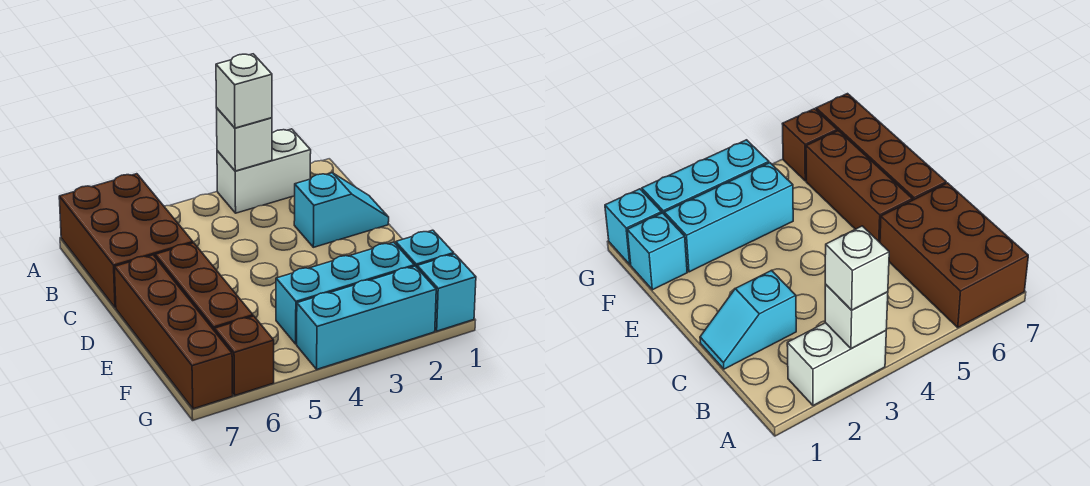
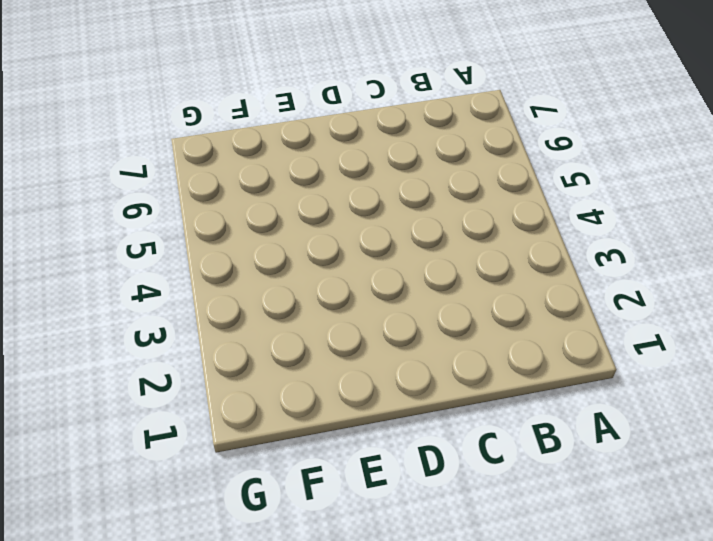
none -> white 1x2 brick [217,129,311,213]
none -> brown 2x3 brick [59,174,193,308]
none -> cyan 1x2 slope [294,173,389,247]

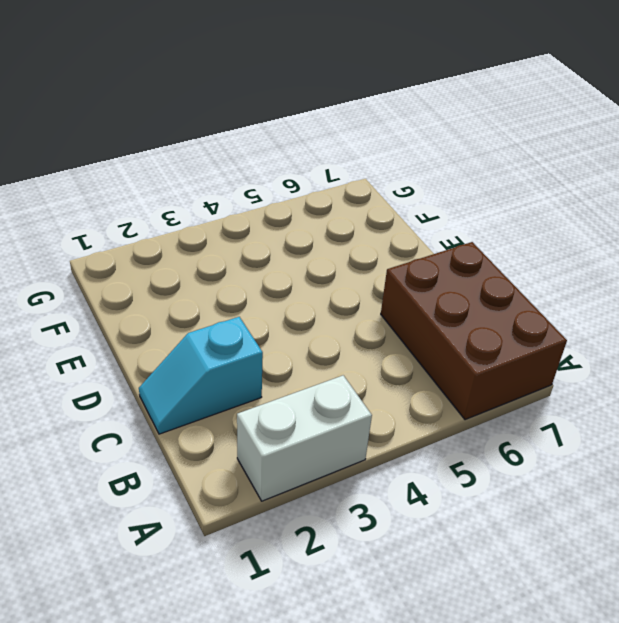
none -> brown 1x3 brick [155,243,253,331]
none -> brown 1x4 brick [114,255,233,409]
none -> cyan 1x1 brick [396,230,454,267]

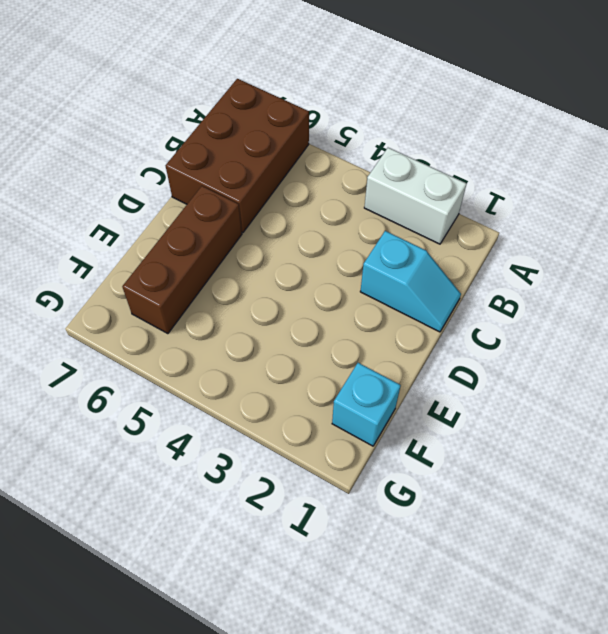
none -> brown 1x4 brick [114,255,233,409]
none -> cyan 1x3 brick [276,242,414,344]
none -> cyan 1x1 brick [417,254,476,331]

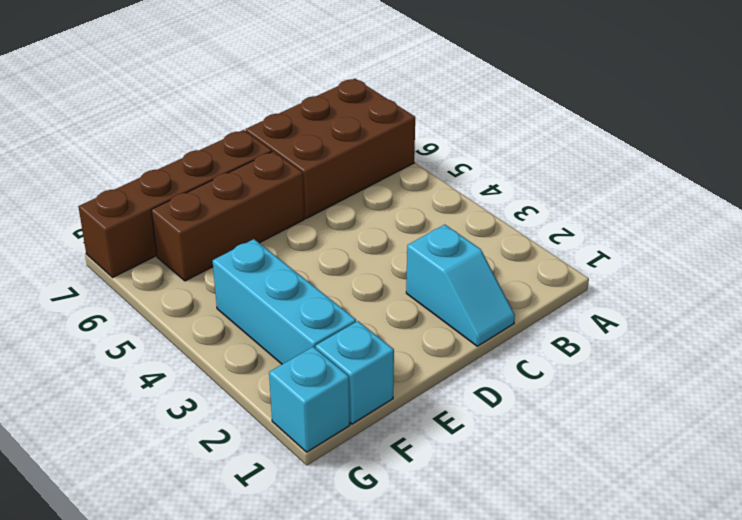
none -> white 1x2 brick [217,129,311,213]
none -> cyan 1x3 brick [297,266,436,369]
none -> brown 1x1 brick [215,316,274,395]

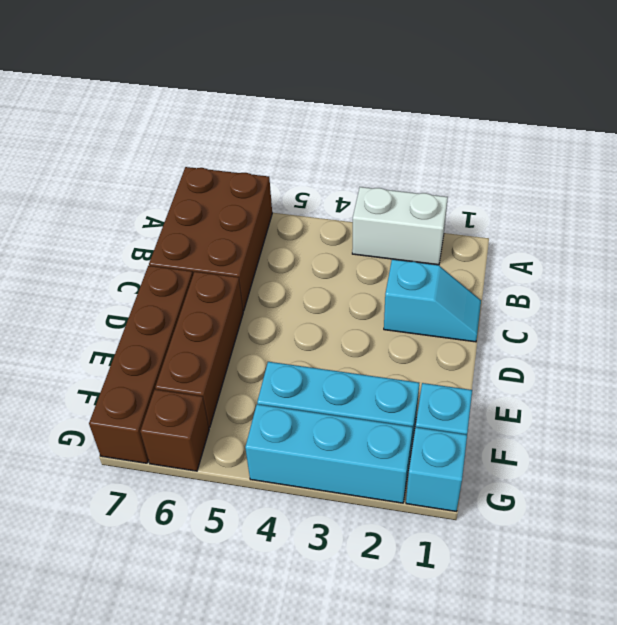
none -> white 1x1 brick [217,108,272,171]
none -> white 1x1 brick [216,54,272,128]

